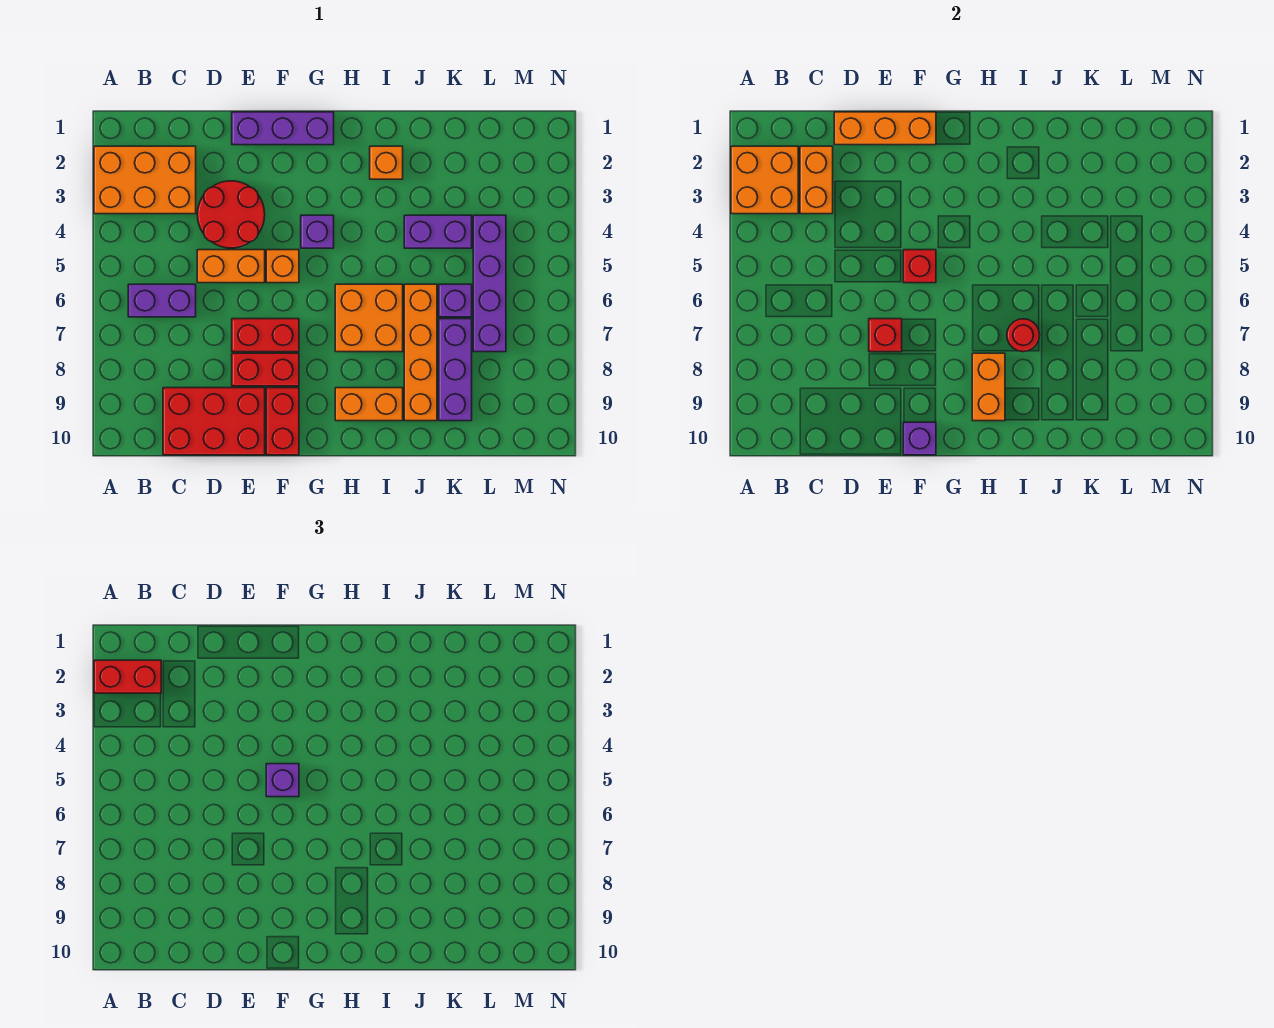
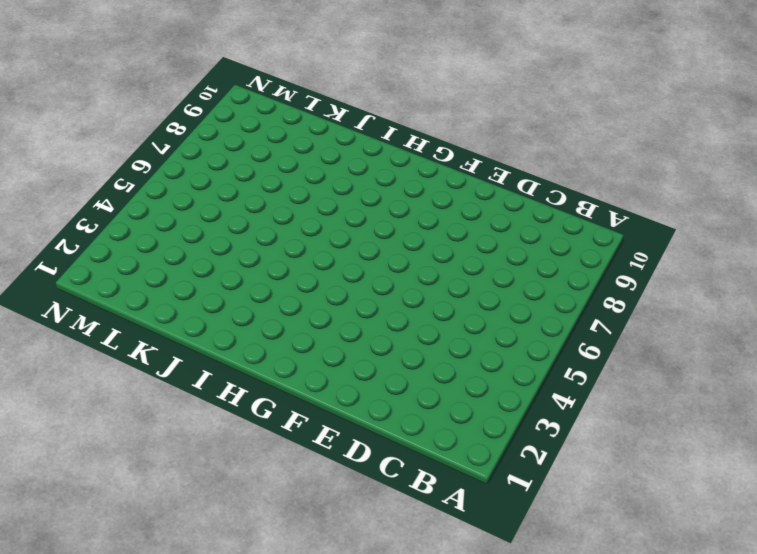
none -> orange 2x3 brick [94,146,196,214]
none -> purple 1x2 brick [128,284,196,317]
none -> red 2x3 brick [163,388,265,455]

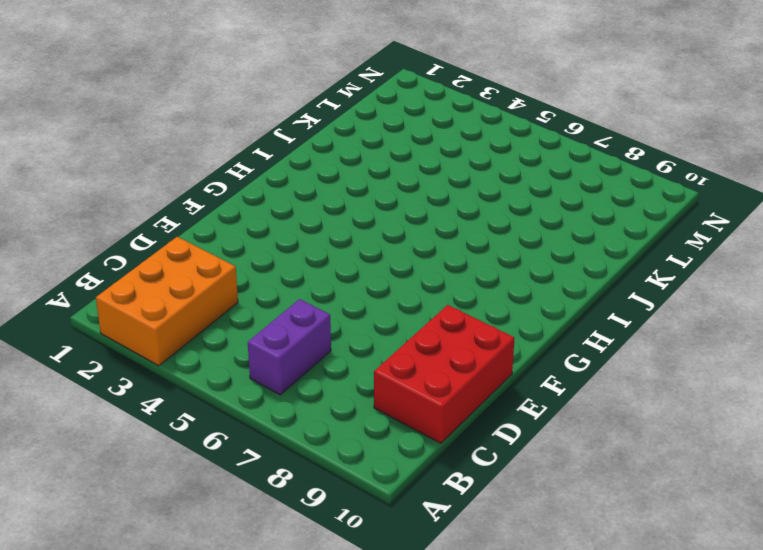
none -> red 2x2 round brick [197,181,265,248]
none -> orange 1x2 brick [197,250,265,283]
none -> purple 1x3 brick [232,112,334,145]

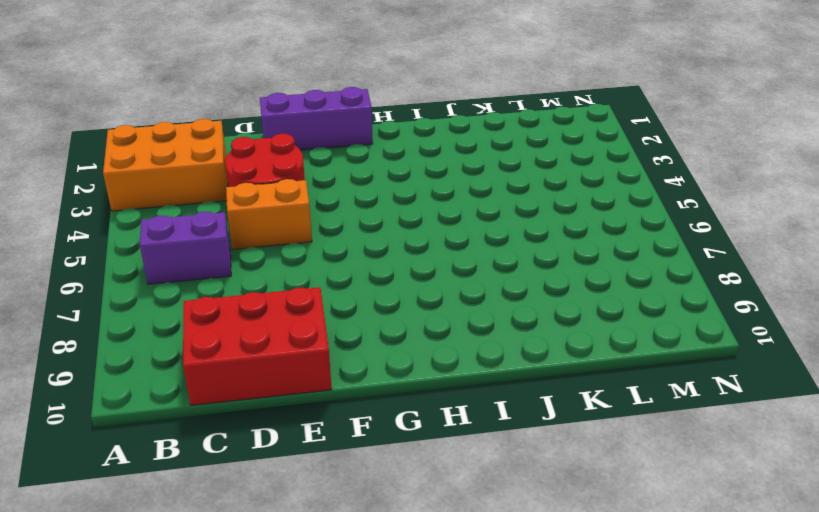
none -> red 1x2 brick [232,319,299,352]
none -> red 1x2 brick [232,353,299,386]
none -> orange 1x1 brick [266,250,299,283]

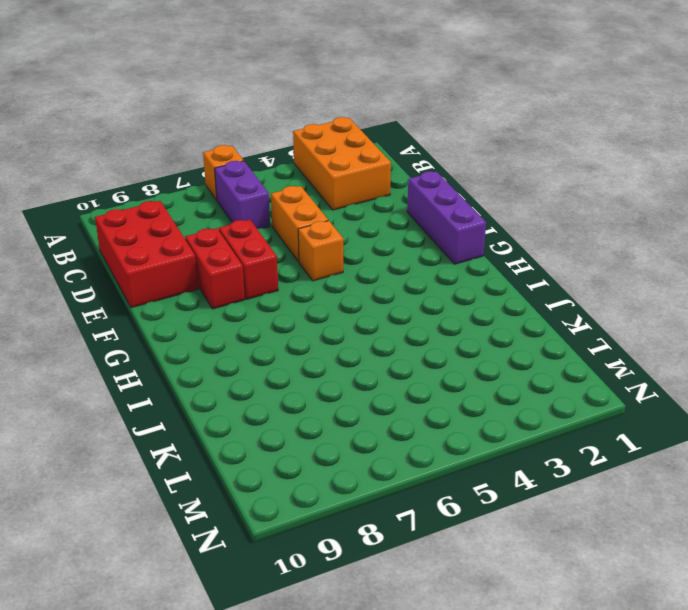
orange 1x1 brick [203,145,244,200] -> orange 1x1 brick moved to [370,146,403,179]
none -> red 2x2 round brick [197,181,265,248]
none -> red 1x2 brick [266,388,299,455]
none -> purple 1x1 brick [301,215,334,248]

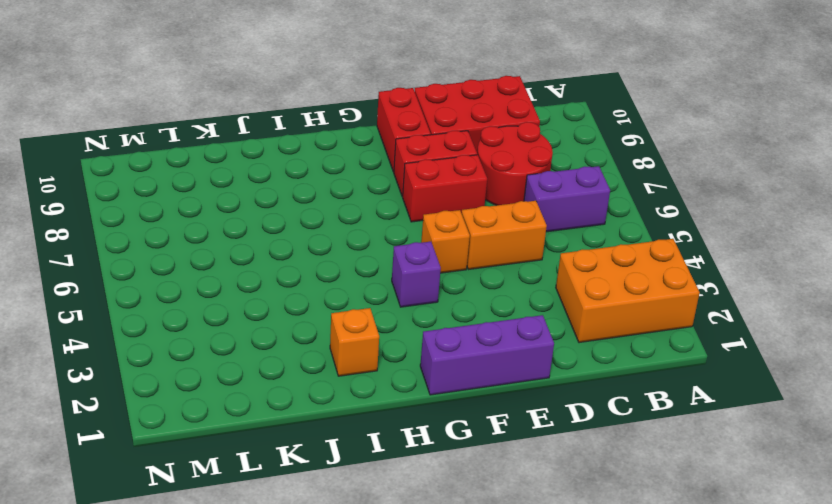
red 2x2 round brick [477,122,553,205] -> red 2x2 round brick moved to [197,181,265,248]
none -> orange 2x2 brick [335,284,403,352]
none -> orange 1x2 brick [335,388,403,421]
none -> purple 1x2 brick [404,215,472,248]

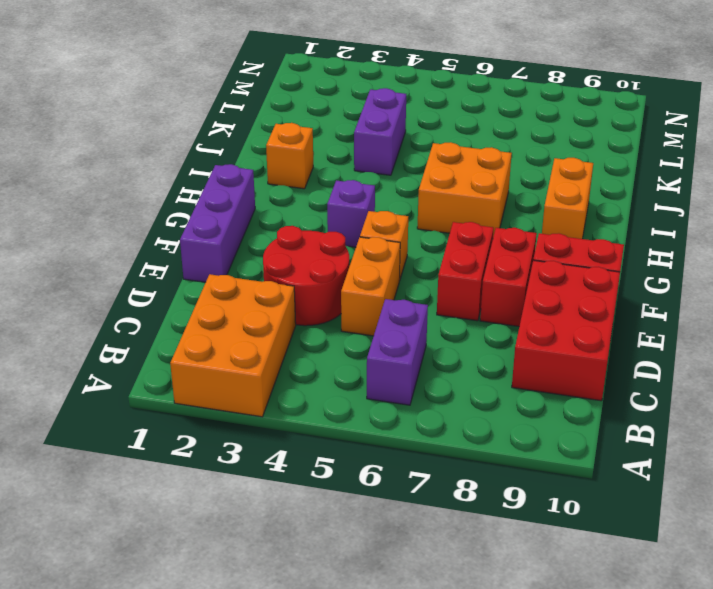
none -> orange 1x4 brick [404,284,437,421]
none -> purple 1x1 brick [439,284,472,317]
none -> purple 1x3 brick [439,319,472,421]

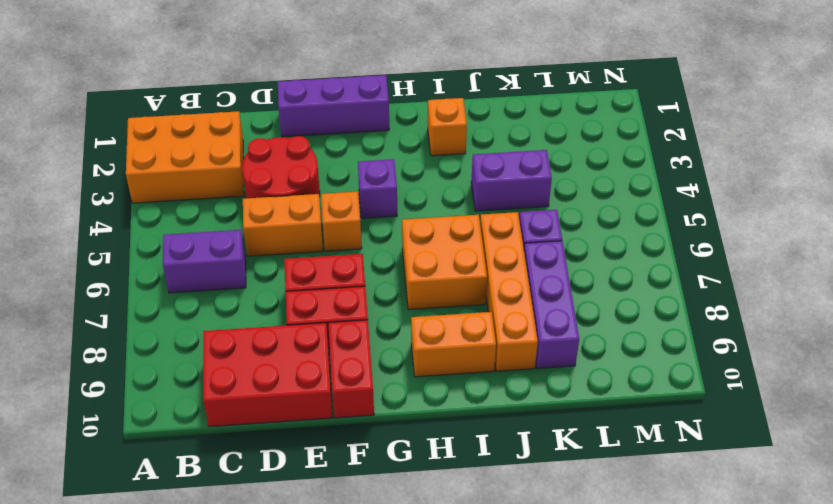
none -> purple 1x4 brick [473,215,506,352]
none -> orange 2x2 brick [731,146,798,214]
none -> orange 1x2 brick [800,146,833,214]

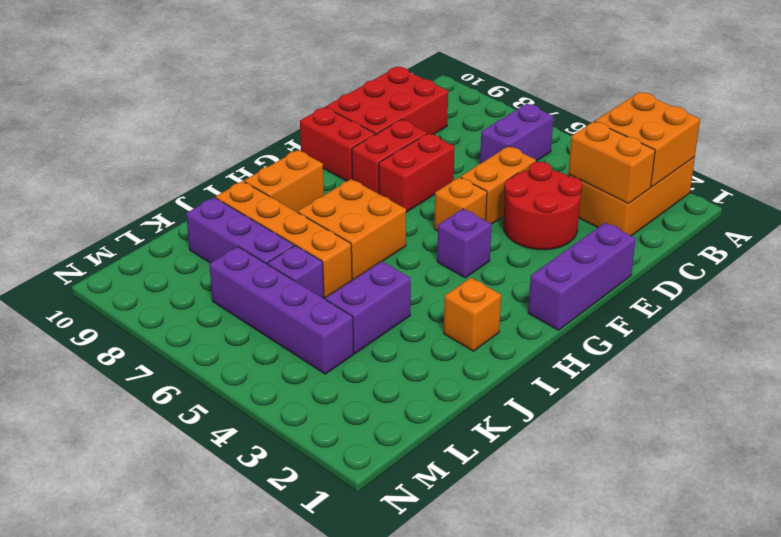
none -> orange 1x3 brick [834,112,936,145]
none -> red 1x1 brick [869,319,902,352]
none -> red 1x1 brick [903,250,936,283]

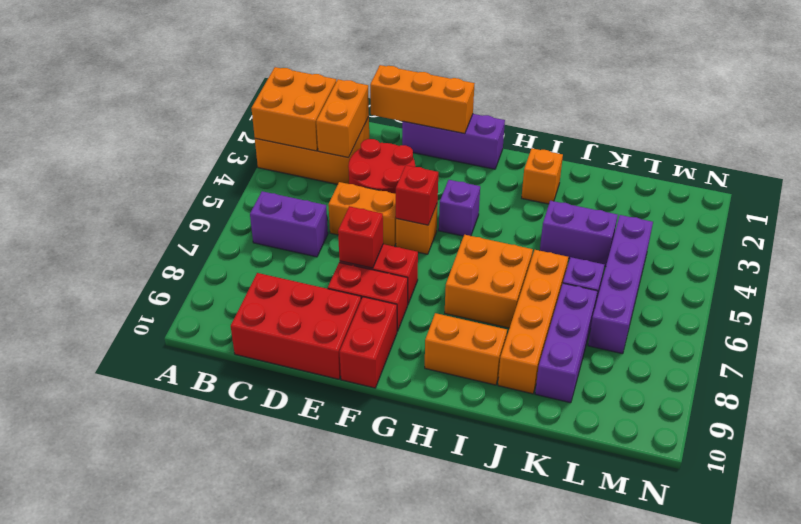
none -> purple 1x1 brick [903,422,936,455]
none -> orange 1x2 brick [972,353,1005,421]
none -> red 1x1 round brick [1007,319,1040,352]

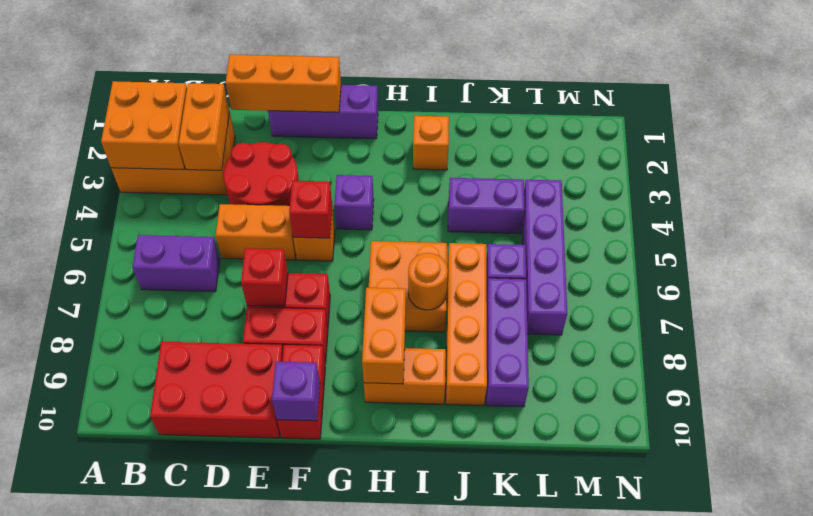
orange 1x1 round brick [408,253,448,310] -> red 1x1 round brick [1007,319,1040,352]
none -> red 1x2 brick [94,660,161,693]
none -> purple 1x1 brick [266,764,299,797]

